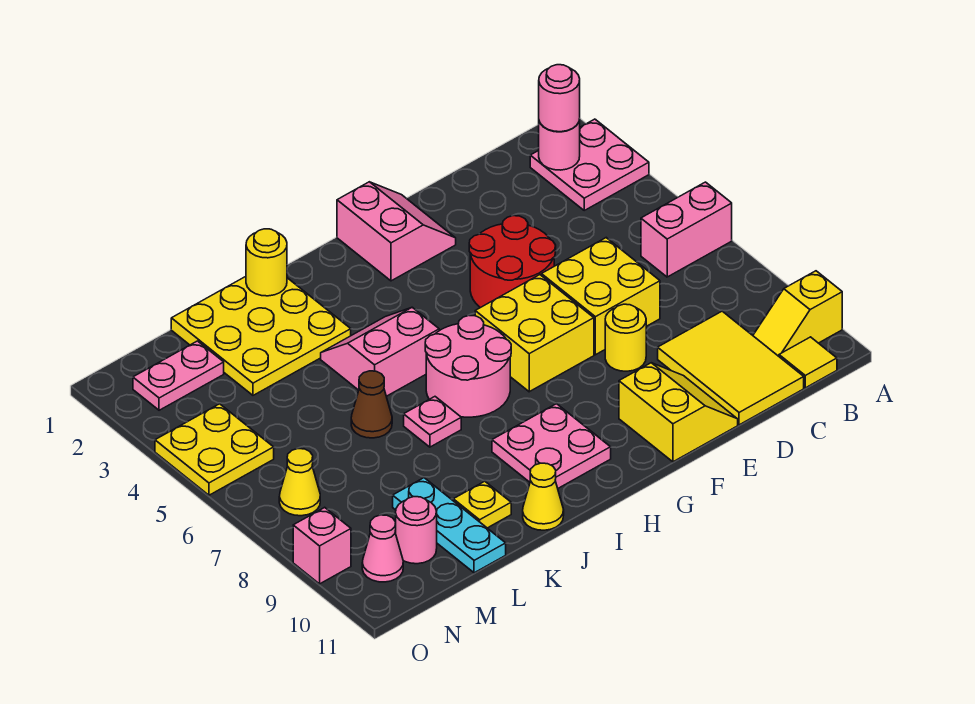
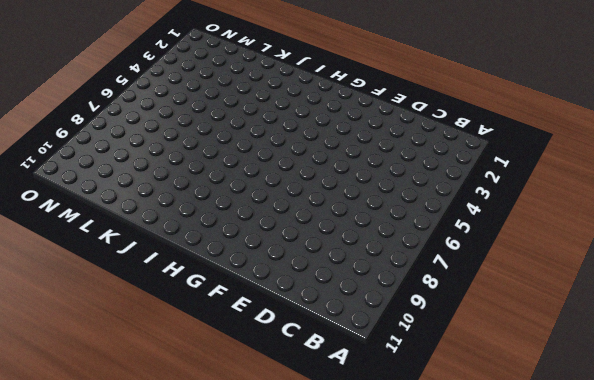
none -> pink 2x2 plate [530,119,649,210]
none -> pink 1x2 brick [641,182,732,277]
none -> yellow 1x2 slope [753,271,842,356]

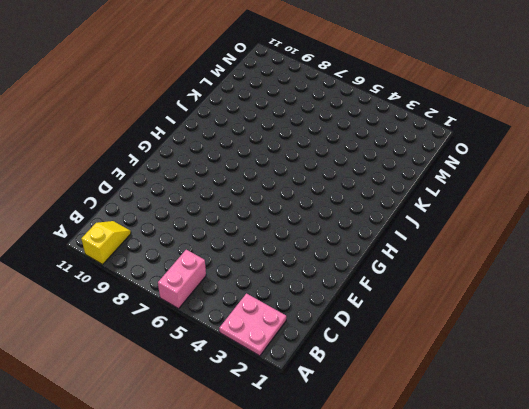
none -> yellow 1x1 tile [779,337,837,388]
none -> yellow 2x3 tile [658,311,804,425]
none -> yellow 2x2 brick [541,238,660,355]

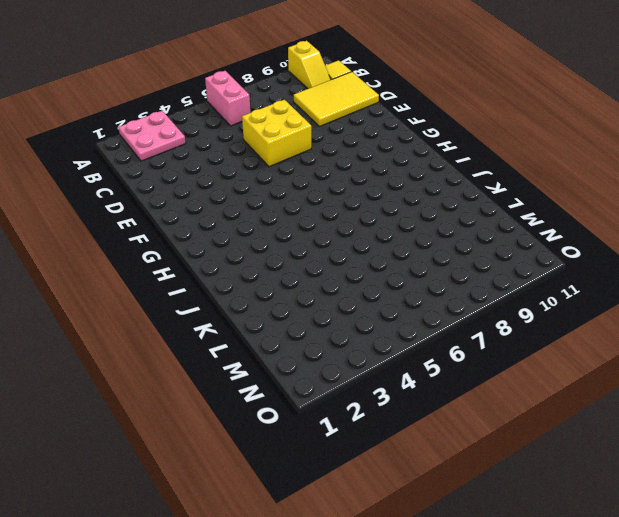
none -> red 2x2 round brick [469,216,556,308]
none -> yellow 1x1 round brick [605,304,646,371]
none -> yellow 2x2 slope [619,363,738,462]

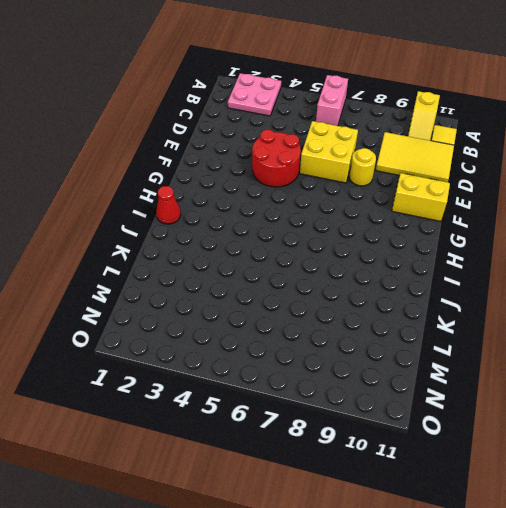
red 1x1 cone [156,186,181,224] -> none
none -> pink 2x2 slope [337,182,456,281]
none -> yellow 2x2 brick [475,275,594,392]
none -> pink 2x2 round brick [425,316,511,417]

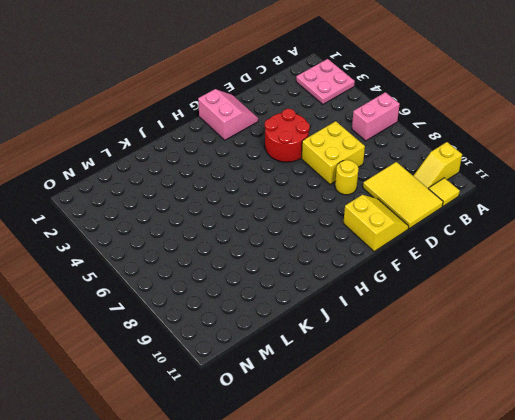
none -> yellow 2x2 brick [475,275,594,392]
none -> pink 2x2 round brick [425,316,511,417]
none -> pink 2x2 plate [492,404,611,488]

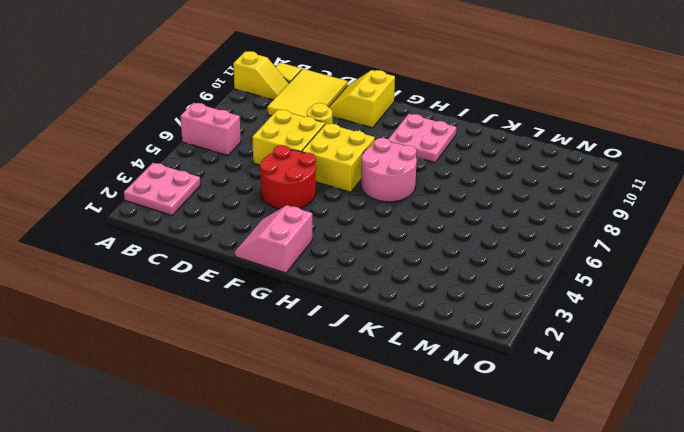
none -> pink 2x2 slope [321,307,439,396]
none -> yellow 3x3 plate [171,277,351,395]
none -> pink 1x1 plate [404,397,461,447]

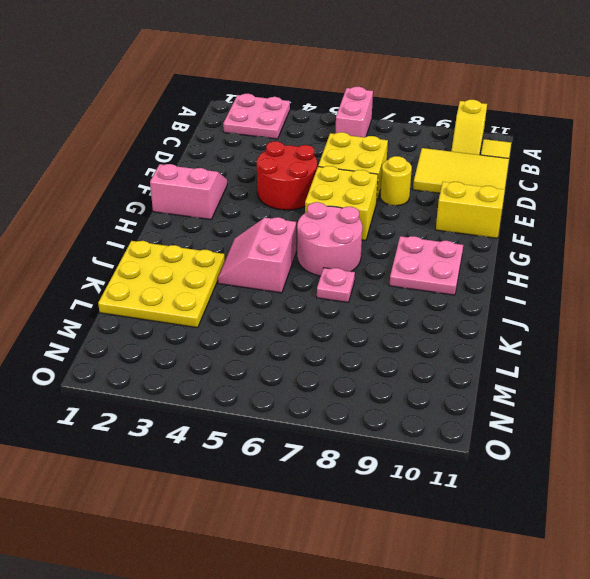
none -> yellow 1x1 cone [523,463,564,530]
none -> brown 1x1 cone [351,371,392,438]
none -> yellow 1x1 plate [453,481,511,528]

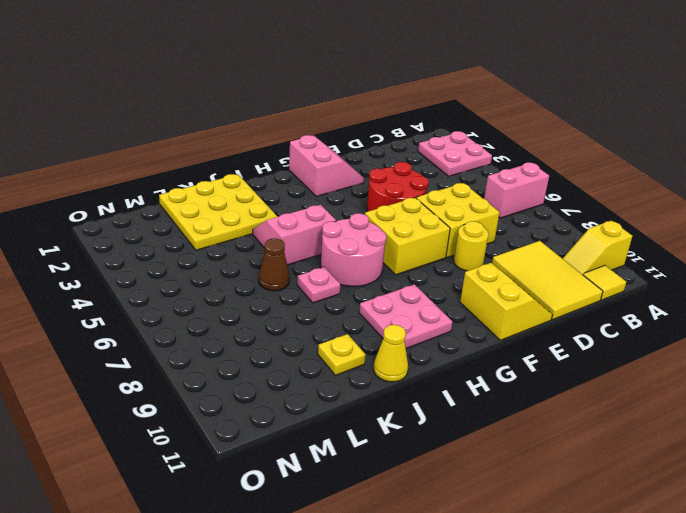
none -> cyan 1x3 plate [393,478,506,573]
none -> pink 1x2 plate [133,341,224,410]
none -> pink 1x1 round brick [396,497,437,564]

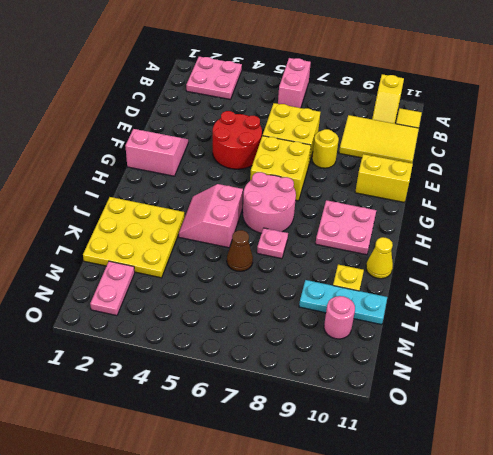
none -> yellow 2x2 plate [155,404,274,495]
none -> yellow 1x1 cone [279,449,320,516]
none -> pink 1x1 cone [362,515,403,582]

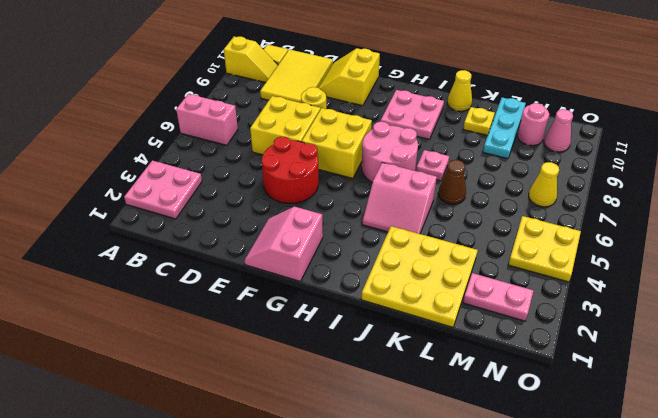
none -> pink 1x1 brick [293,507,351,584]
none -> pink 1x1 round brick [539,119,580,170]
none -> yellow 1x1 round brick [246,229,287,296]

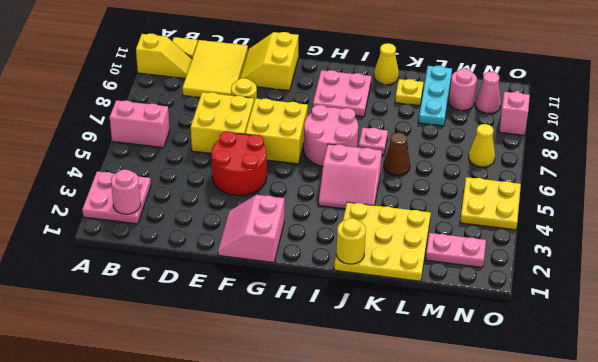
none -> pink 1x1 round brick [539,65,580,132]

